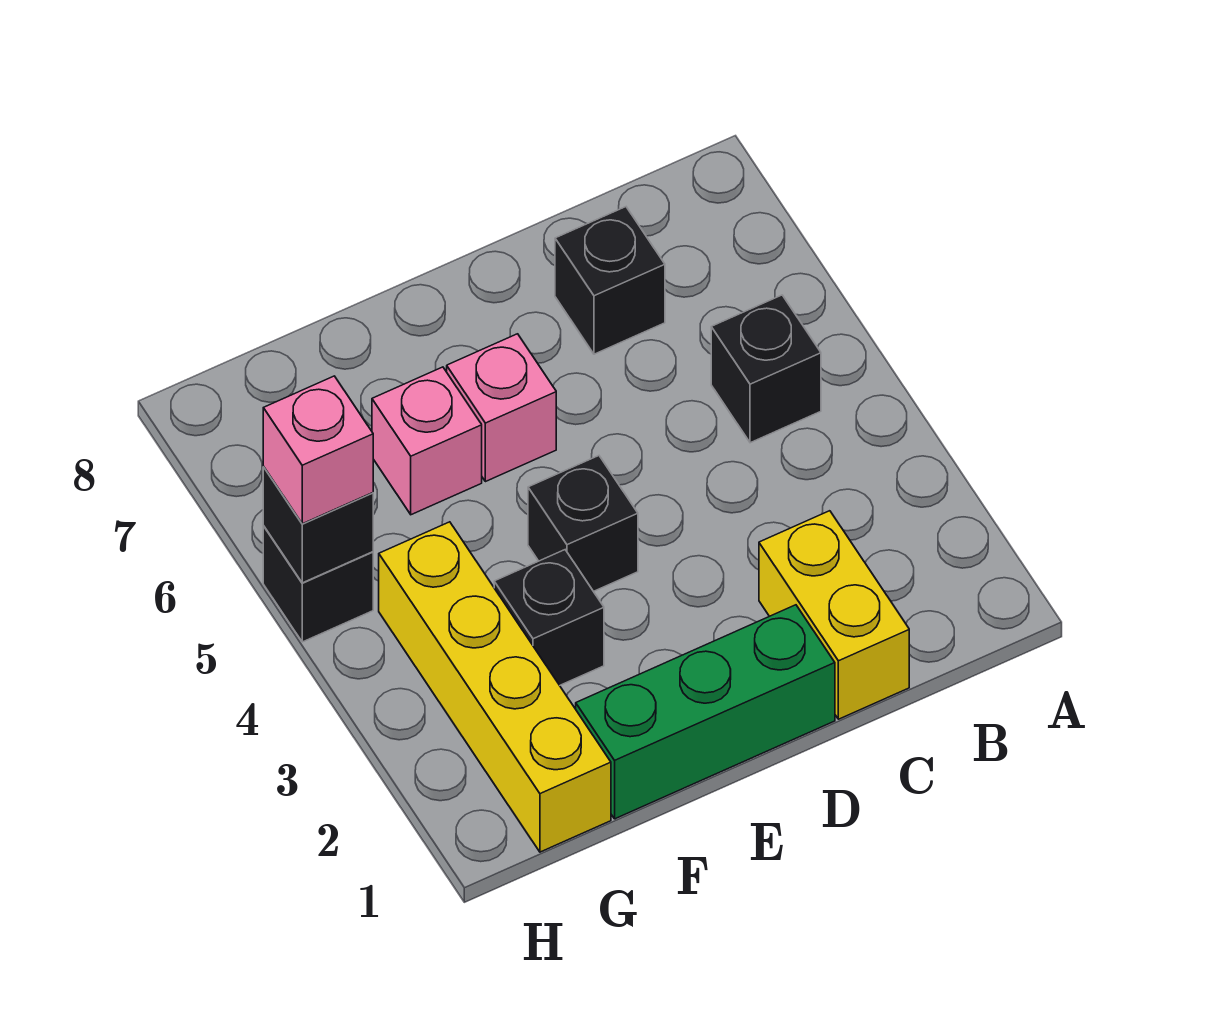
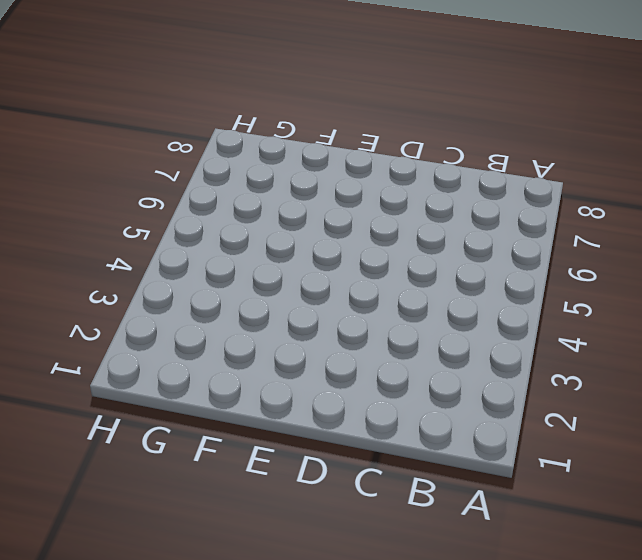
none -> black 1x1 brick [711,295,821,443]
none -> yellow 1x2 brick [759,511,909,719]
none -> black 1x1 brick [555,207,665,354]

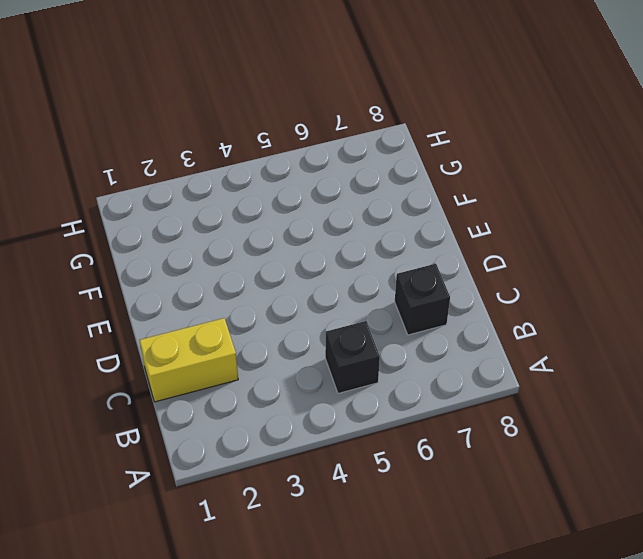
none -> green 1x3 brick [576,605,835,819]
none -> black 1x1 brick [528,456,638,591]
none -> pink 1x1 brick [447,334,556,482]

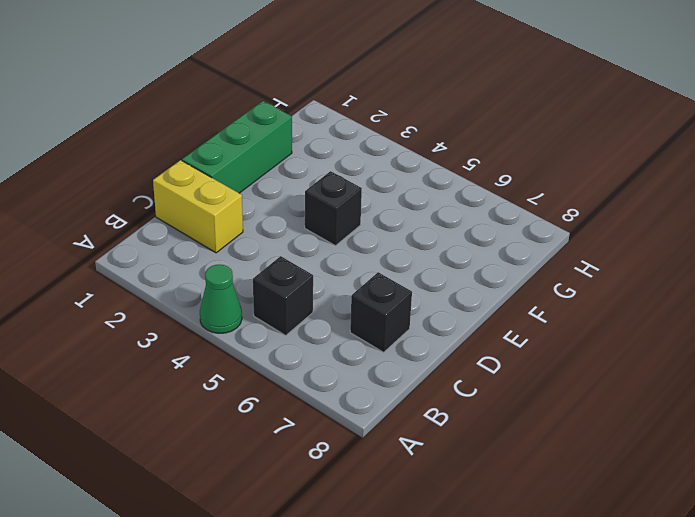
green 1x1 cone [200,264,242,333] -> none
none -> pink 1x1 brick [447,334,556,482]
none -> black 1x1 brick [494,550,604,685]
none -> pink 1x1 brick [372,367,482,515]

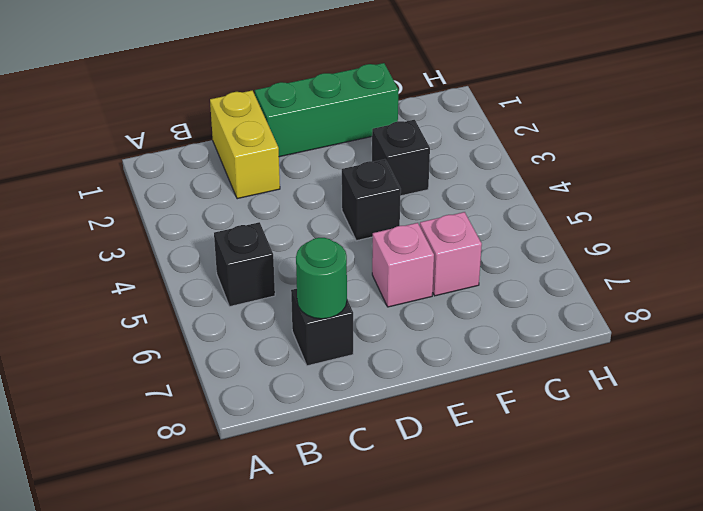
green 1x1 round brick [296,238,347,319] -> none
none -> yellow 1x4 brick [379,522,611,852]
none -> black 1x1 brick [263,526,373,642]
none -> black 1x1 brick [263,467,373,583]

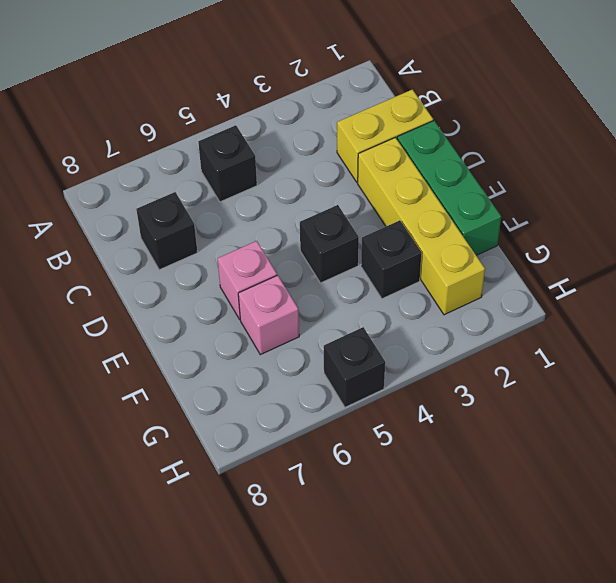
yellow 1x4 brick [358,138,485,315] -> yellow 1x4 brick turned to [379,522,611,852]
none -> black 1x1 brick [263,467,373,583]
none -> pink 1x1 brick [263,376,373,524]

